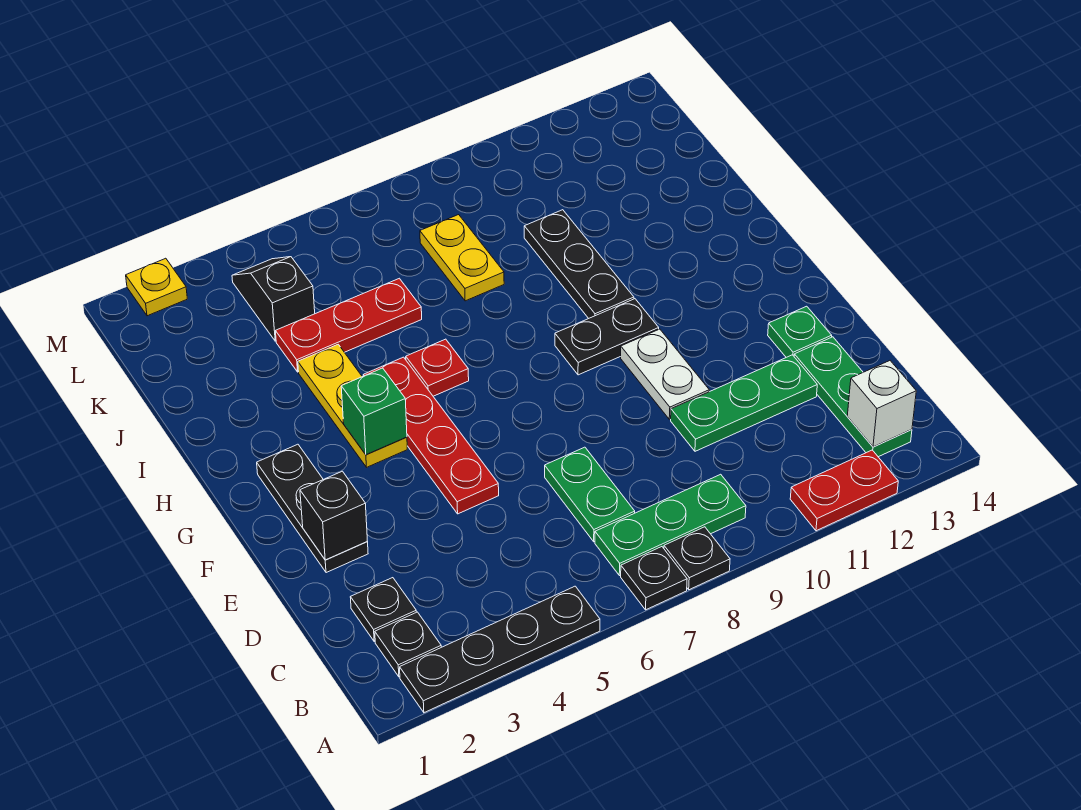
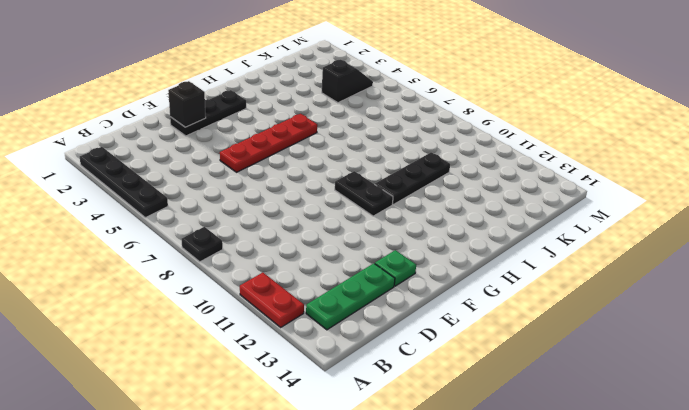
none -> black 1x1 plate [621,547,687,610]
none -> black 1x1 plate [375,612,441,677]
none -> green 1x3 plate [595,474,746,576]

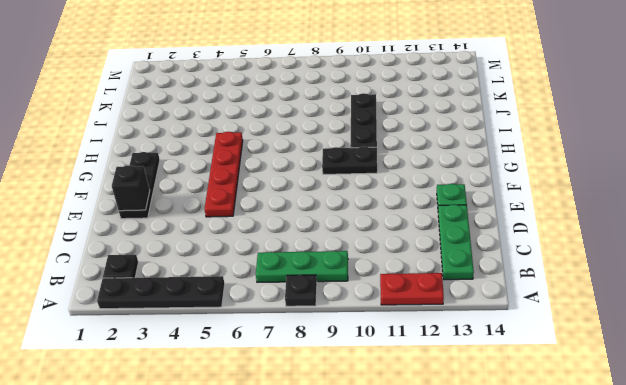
none -> black 1x1 plate [621,547,687,610]
none -> black 1x1 plate [350,578,416,642]
none -> green 1x2 plate [545,447,635,542]

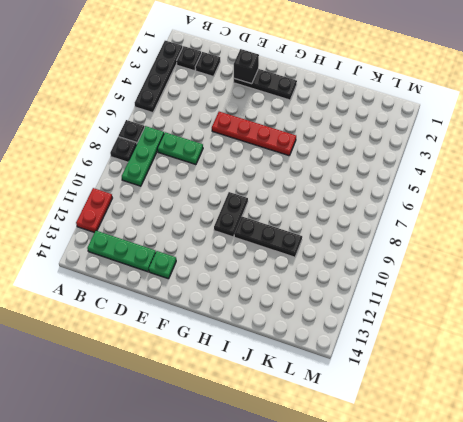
none -> green 1x3 plate [671,355,817,451]
none -> white 1x2 plate [621,329,709,419]
none -> yellow 1x3 plate [298,344,407,467]

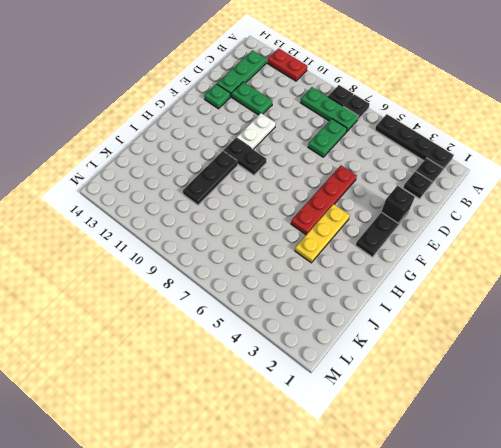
green 1x2 plate [232,82,272,115] -> green 1x3 plate [671,355,817,451]
none -> red 1x1 plate [406,339,469,396]
none -> red 1x3 plate [276,278,422,372]
none -> yellow 1x2 plate [420,215,504,301]

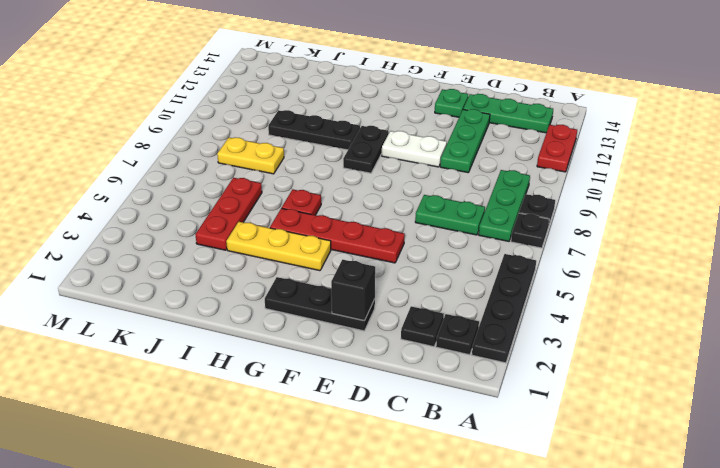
none -> black 1x2 slope [232,257,315,341]
none -> yellow 1x1 plate [126,258,187,316]
none -> white 1x1 brick [847,361,916,447]

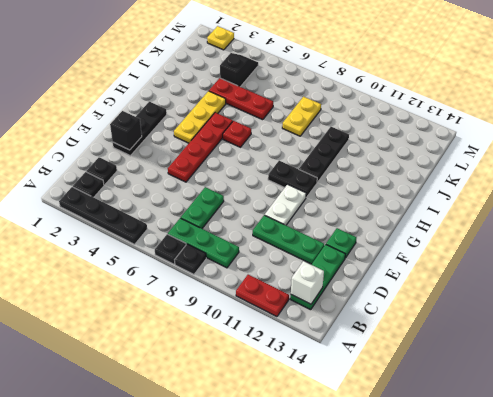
none -> green 1x1 brick [341,368,407,455]

